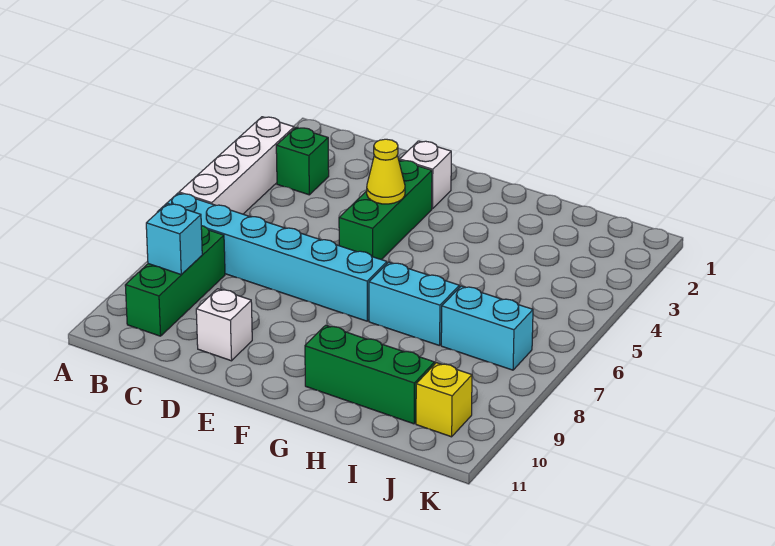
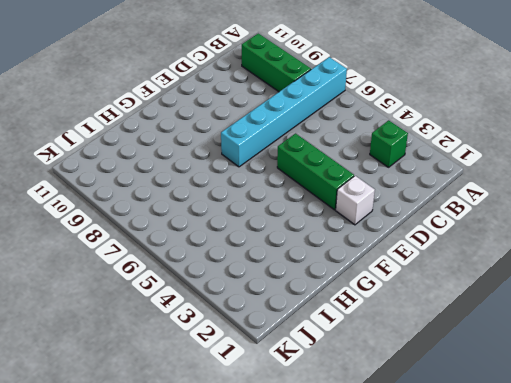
none -> white 1x4 brick [179,117,294,214]
none -> white 1x1 brick [196,289,252,361]
none -> cyan 1x2 brick [369,262,459,346]

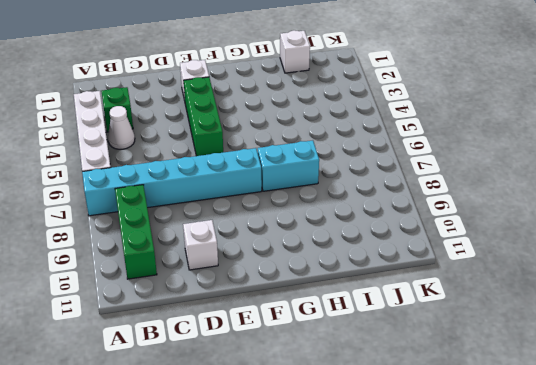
white 1x1 cone [108,106,135,149] -> none
white 1x1 brick [280,30,310,73] -> none
none -> green 1x3 brick [305,325,435,424]
none -> cyan 1x2 brick [441,286,533,370]
none -> yellow 1x1 brick [416,363,472,437]

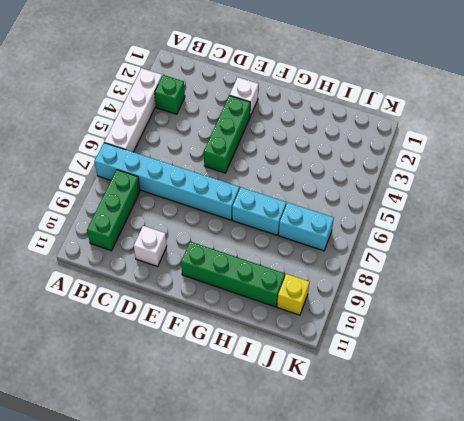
green 1x4 brick [181,241,285,307] -> green 1x3 brick [305,325,435,424]
none -> cyan 1x1 brick [146,204,202,275]
none -> yellow 1x1 cone [367,139,405,204]

